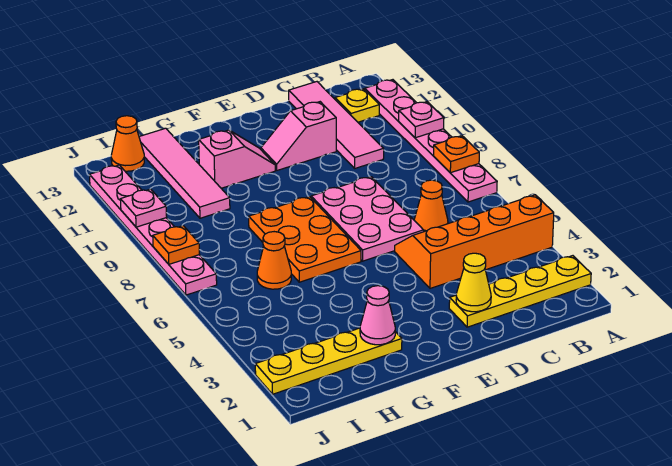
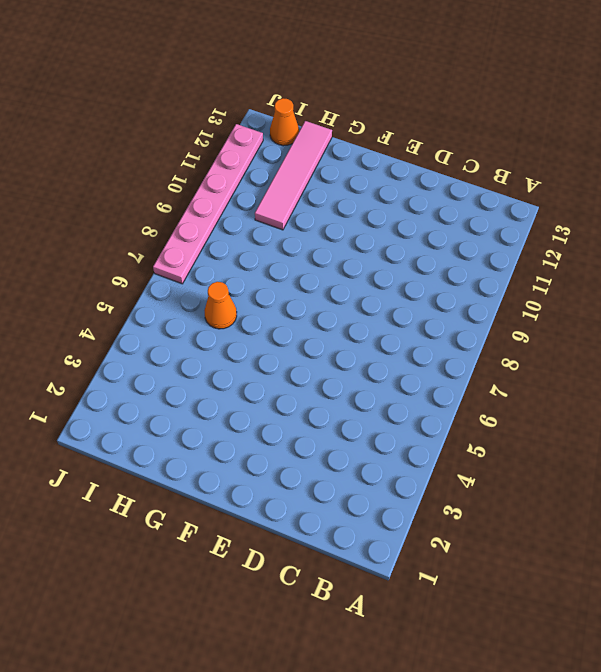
none -> yellow 1x4 plate [449,256,591,327]
none -> orange 2x4 slope [395,195,554,288]
none -> pink 1x6 plate [365,80,497,202]

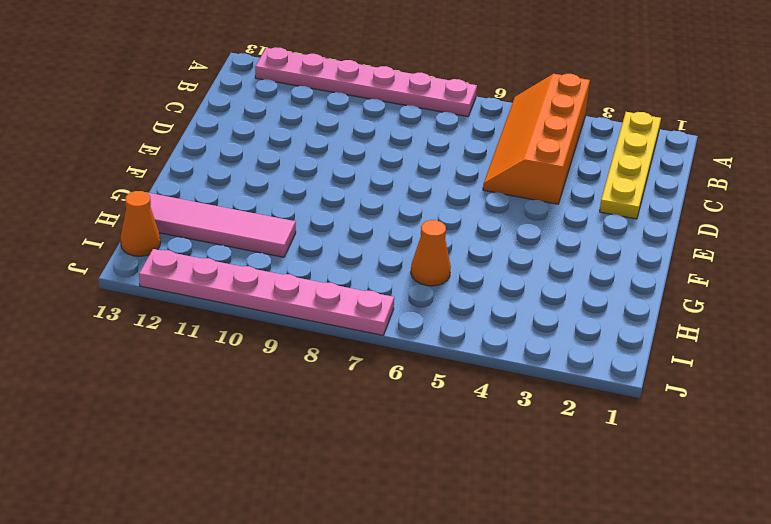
none -> yellow 1x1 plate [335,89,379,122]
none -> orange 1x1 cone [414,180,448,232]
none -> pink 1x4 tile [289,82,384,168]

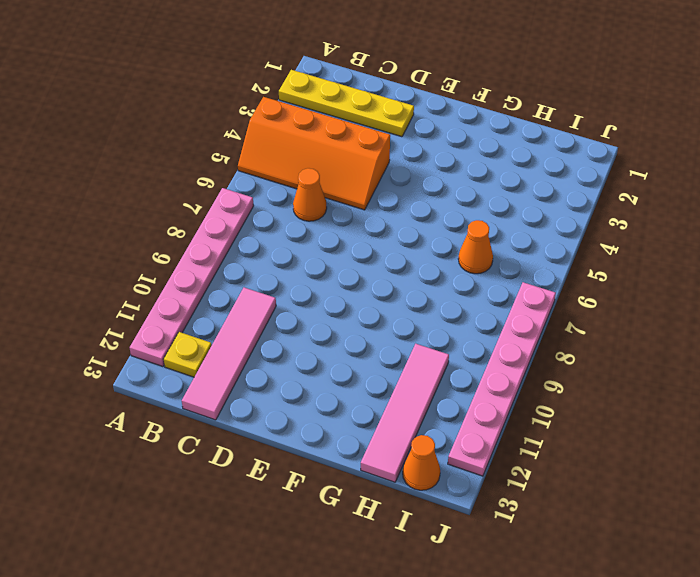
none -> pink 2x3 plate [311,177,424,261]
none -> pink 1x2 slope [261,102,336,170]
none -> orange 2x3 plate [249,197,361,282]

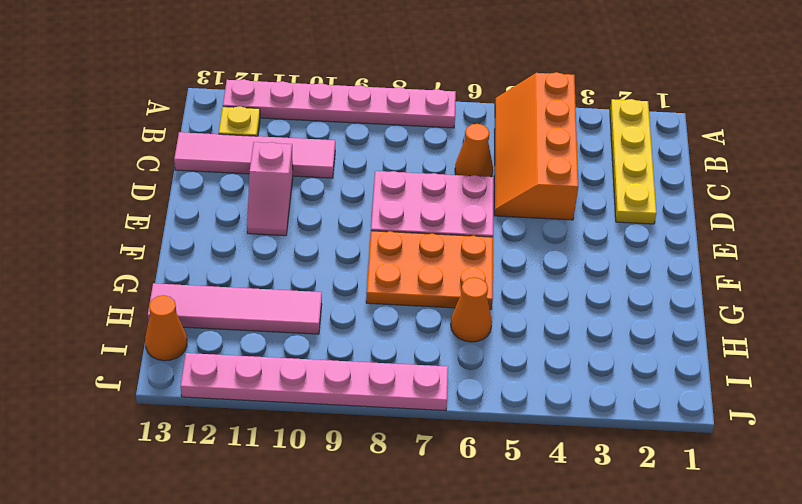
none -> pink 1x2 slope [199,130,275,188]
none -> yellow 1x4 plate [255,328,402,394]
none -> orange 1x1 plate [434,136,479,173]

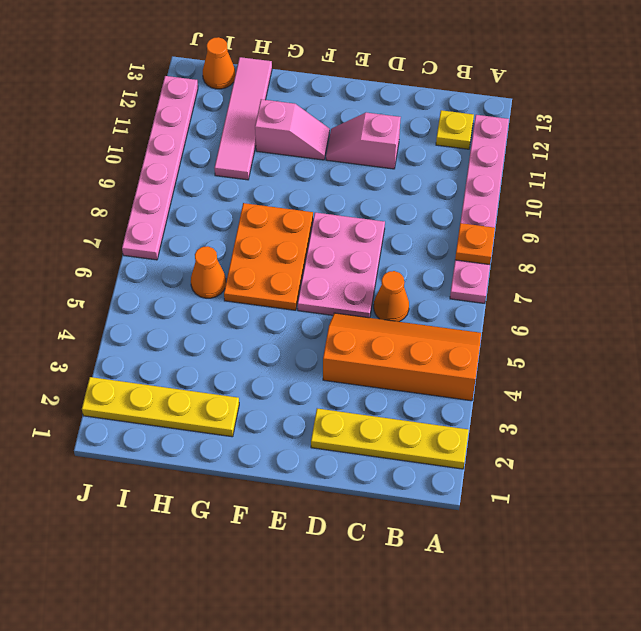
none -> pink 1x4 tile [289,82,384,168]
none -> pink 1x1 plate [399,102,444,138]
none -> yellow 1x1 cone [456,253,491,312]

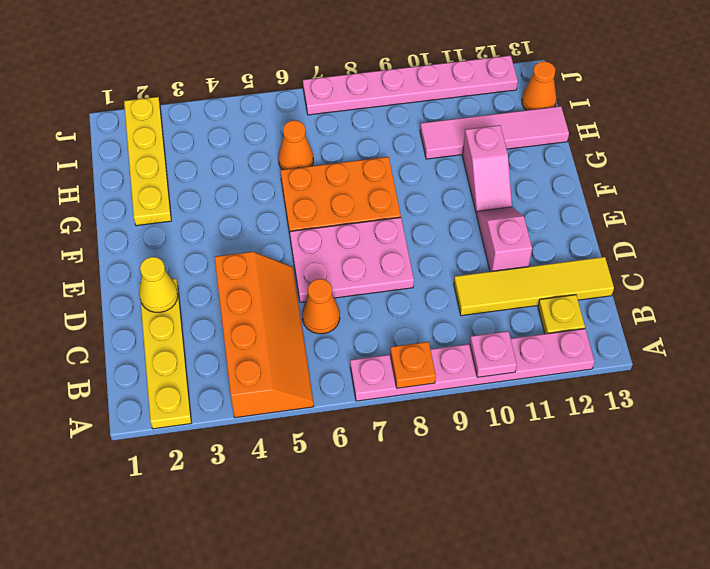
yellow 1x4 tile [454,257,614,316] -> pink 1x4 tile [289,82,384,168]
none -> pink 1x1 cone [360,286,395,345]
none -> orange 1x1 plate [153,226,200,264]
none -> pink 1x1 plate [120,189,167,227]

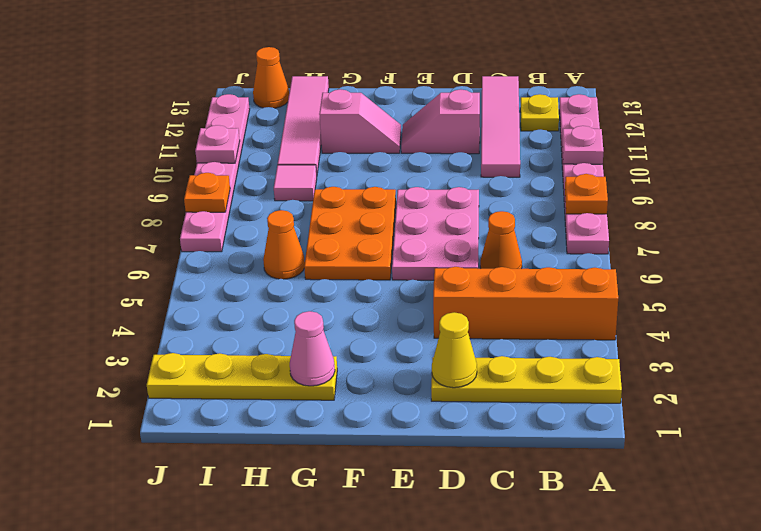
pink 1x1 tile [274,165,317,201] -> none

